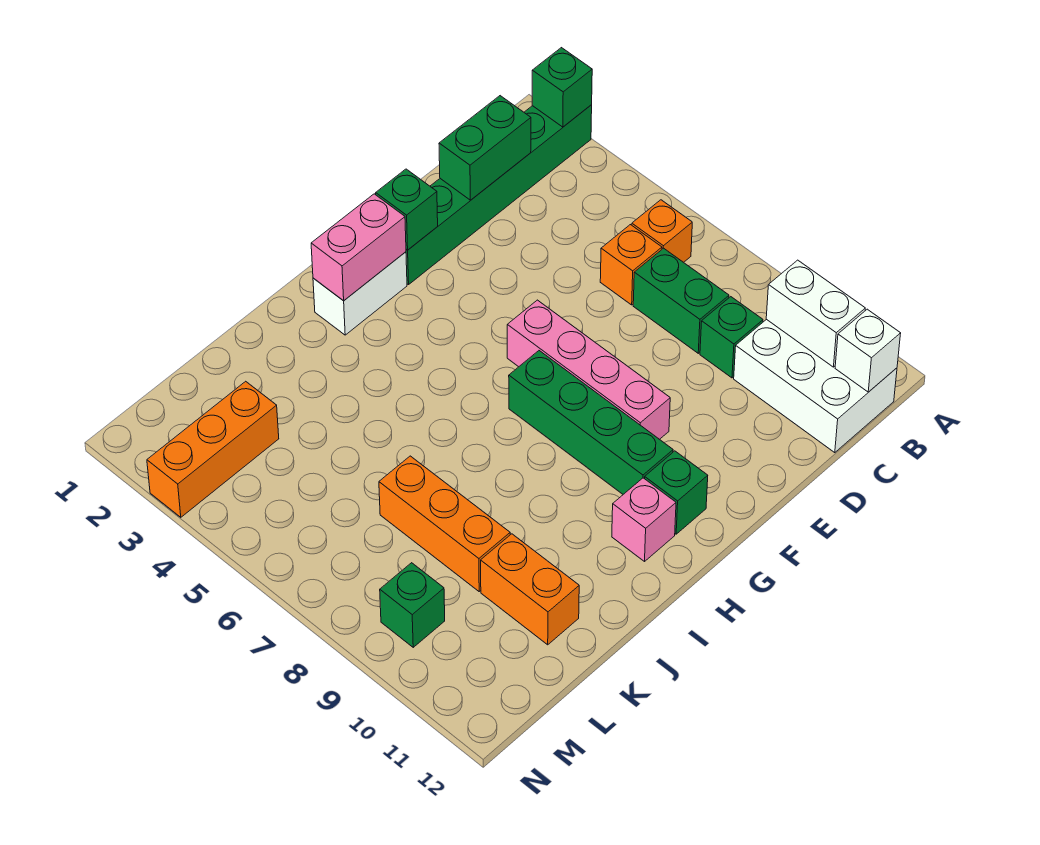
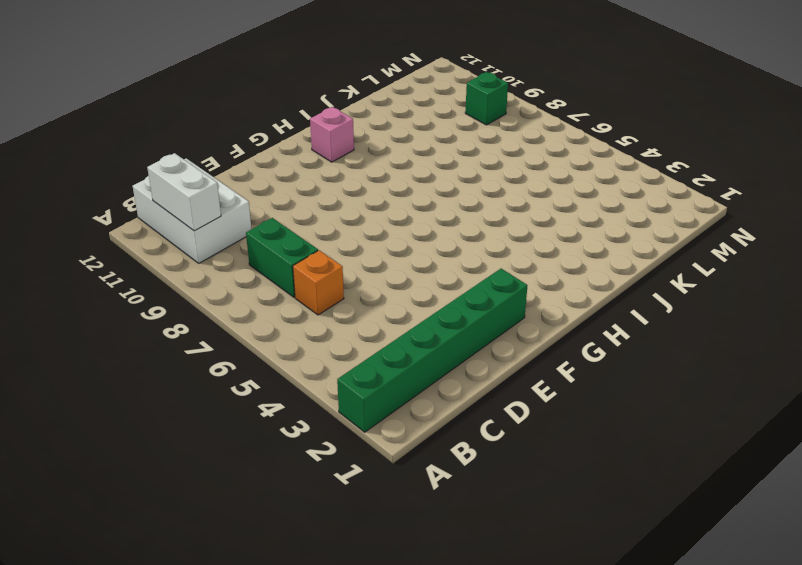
none -> orange 1x1 brick [632,200,692,262]
none -> green 1x1 brick [700,297,763,378]
none -> pink 1x4 brick [507,300,670,439]

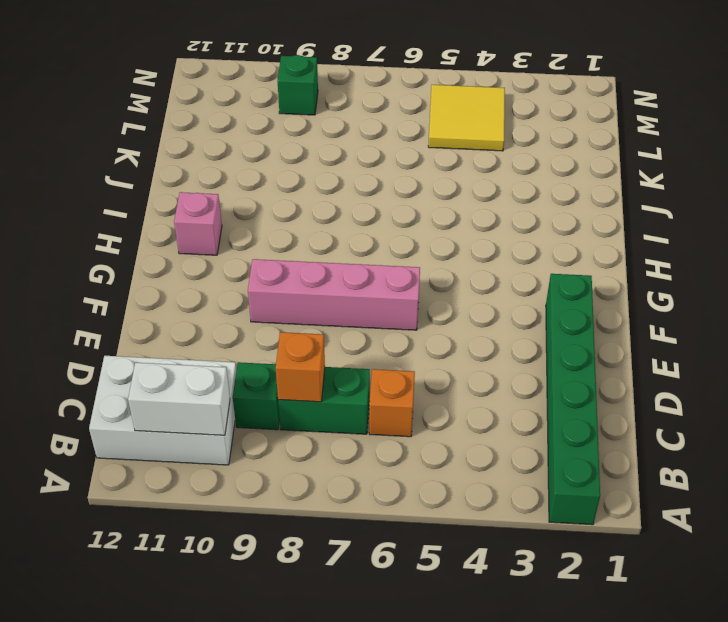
orange 1x1 brick [276,332,325,402] -> orange 1x1 brick moved to [632,200,692,262]
yellow 2x2 tile [428,85,505,151] -> none
none -> white 1x2 brick [313,252,407,335]
none -> green 1x4 brick [509,351,673,494]
none -> green 1x1 brick [645,451,708,534]

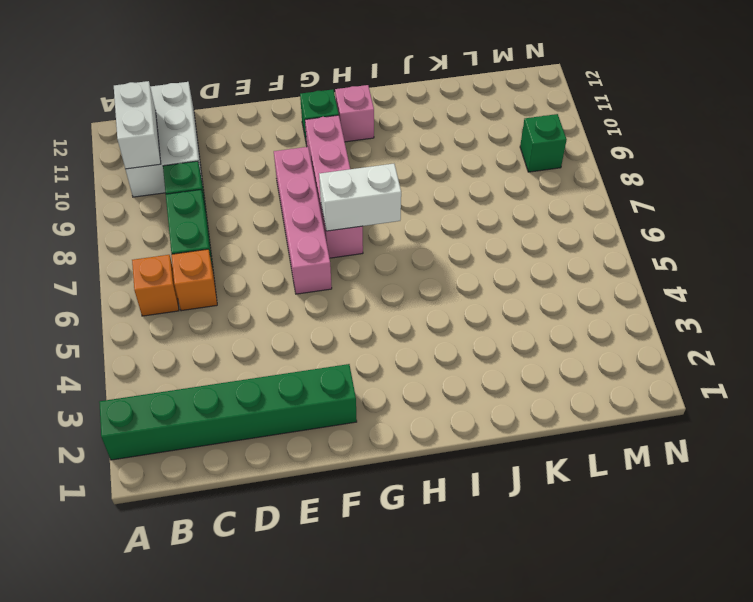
pink 1x4 brick [305,115,363,258] -> green 1x4 brick [509,351,673,494]
white 1x2 brick [319,164,401,231] -> white 1x2 brick moved to [313,252,407,335]
none -> orange 1x3 brick [379,456,510,591]
none -> orange 1x2 brick [481,534,579,645]
none -> orange 1x3 brick [147,381,279,517]

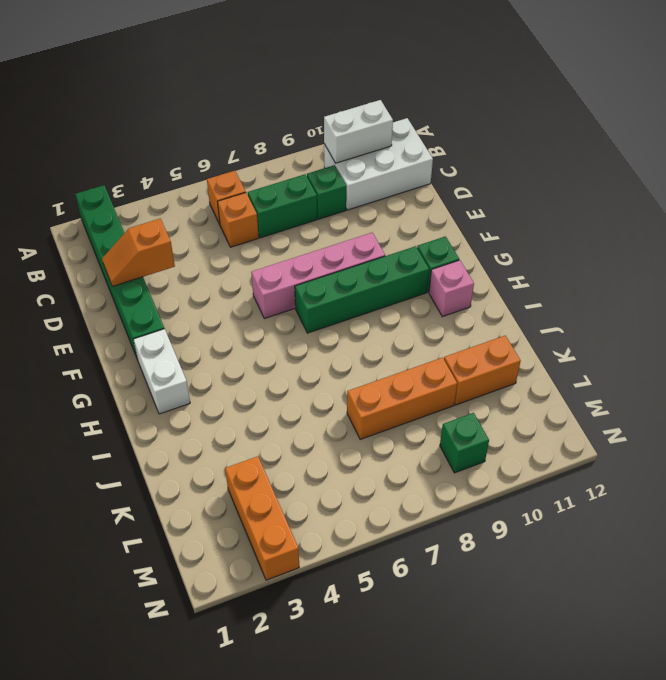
orange 1x2 slope [102,219,175,286] -> green 1x2 brick [439,96,531,200]
none -> green 1x1 brick [532,48,592,127]
none -> white 1x1 brick [835,309,901,392]
none -> green 1x1 brick [376,169,438,250]

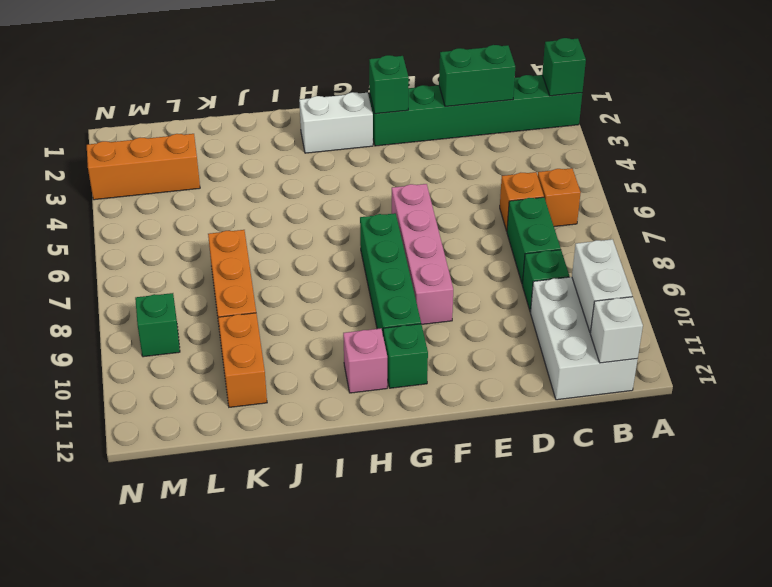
none -> pink 1x2 brick [311,194,406,301]

